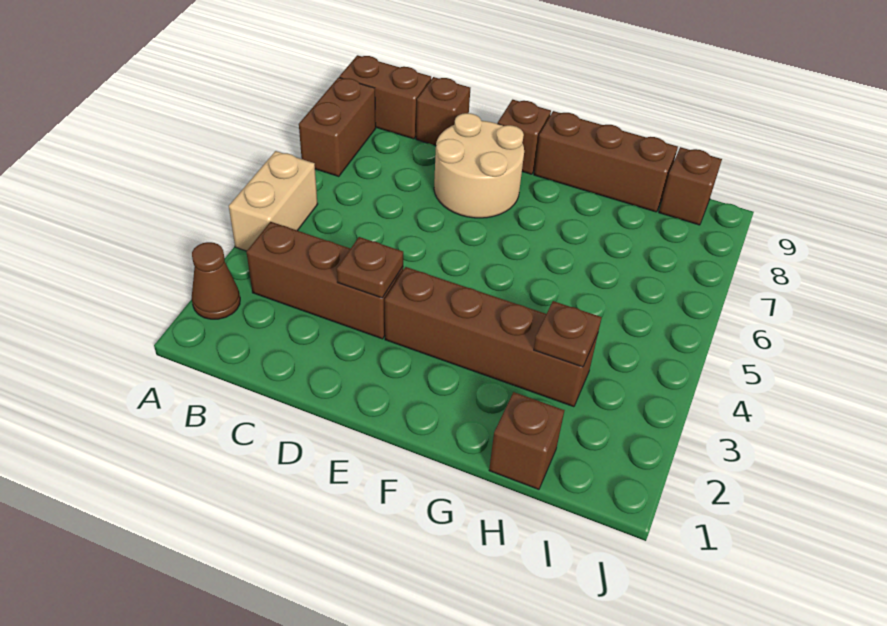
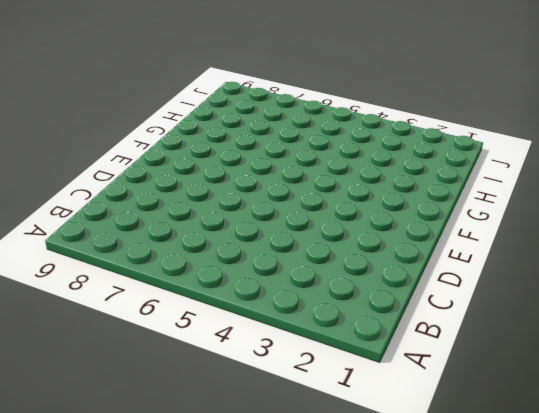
none -> brown 1x1 cone [192,242,240,319]
none -> tan 1x2 brick [229,151,318,251]
none -> brown 1x2 brick [299,77,376,177]

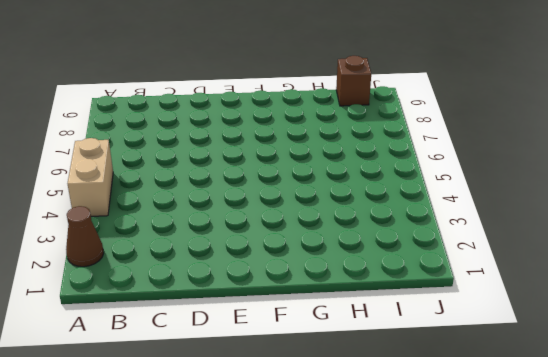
none -> brown 1x2 brick [299,77,376,177]
none -> brown 1x2 brick [339,55,431,139]
none -> brown 1x3 brick [246,222,403,339]

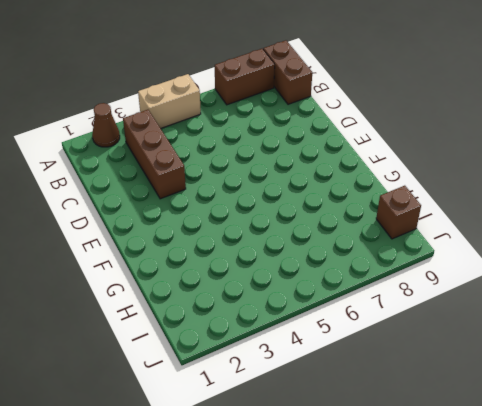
none -> brown 1x1 brick [416,77,470,145]
none -> tan 2x2 round brick [434,113,524,218]
none -> brown 1x4 brick [385,267,598,407]

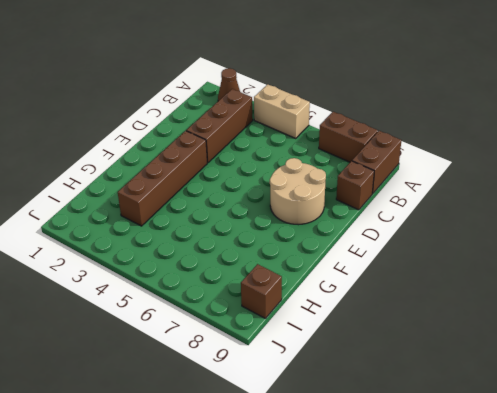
none -> brown 1x1 brick [498,100,551,174]
none -> brown 1x3 brick [534,111,678,212]
none -> brown 1x1 brick [489,392,564,489]

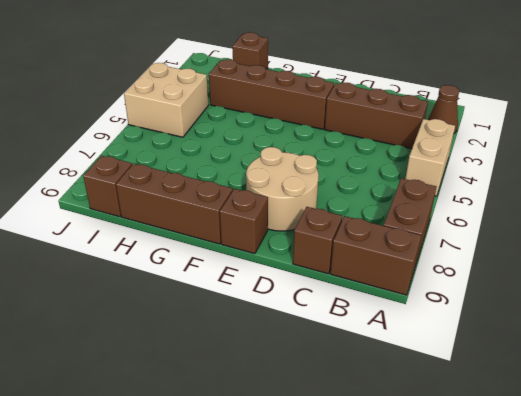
tan 2x2 brick [124,63,208,137] -> none
none -> brown 1x1 plate [337,237,403,298]
none -> brown 1x1 plate [534,301,602,367]

